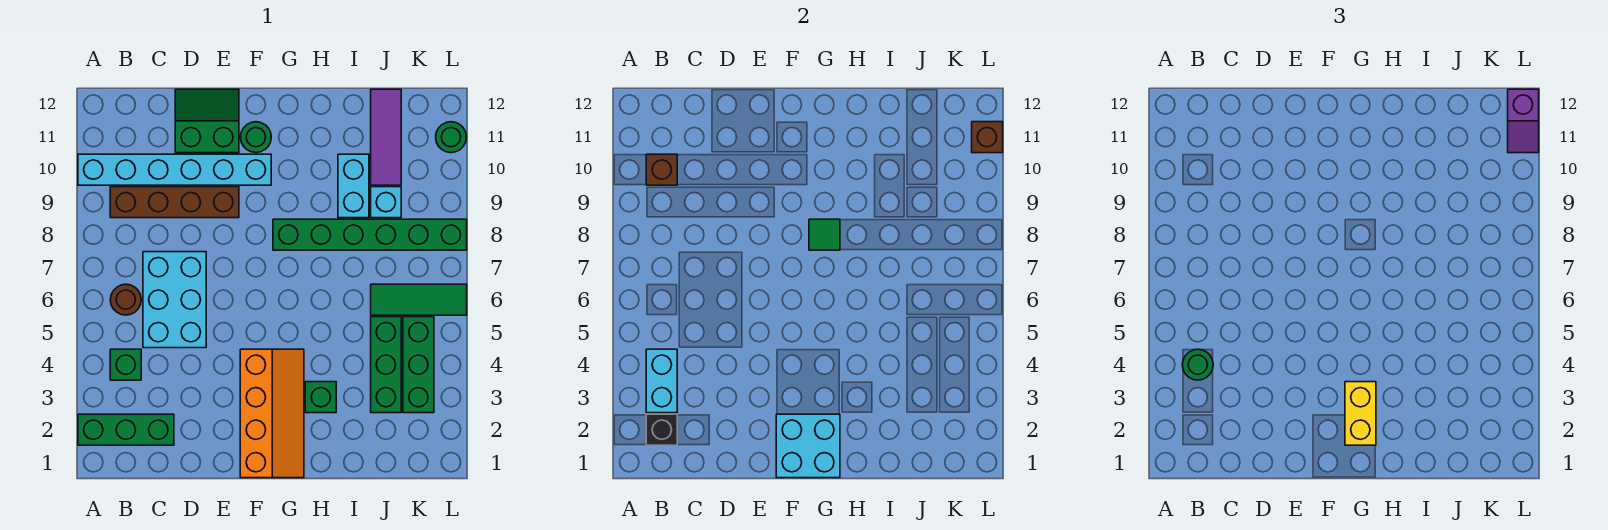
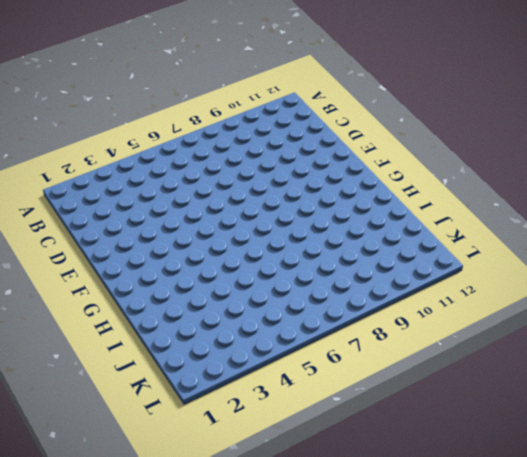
none -> green 1x3 brick [78,414,174,445]
none -> cyan 1x6 brick [78,154,271,185]
none -> green 1x1 brick [110,349,141,380]

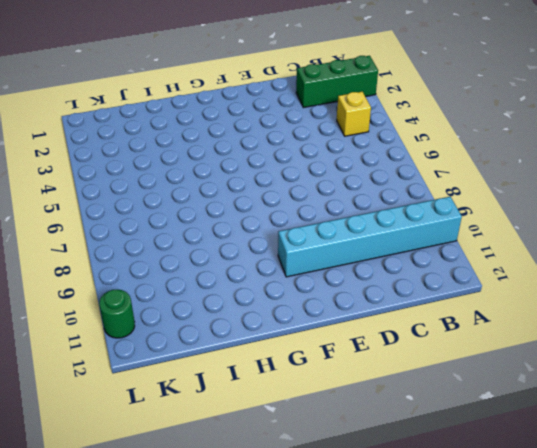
yellow 1x1 brick [337,92,371,136] -> green 1x1 brick [110,349,141,380]
none -> brown 1x1 round brick [110,284,141,315]
none -> brown 1x4 brick [110,187,239,218]
none -> cyan 2x3 brick [143,252,206,348]

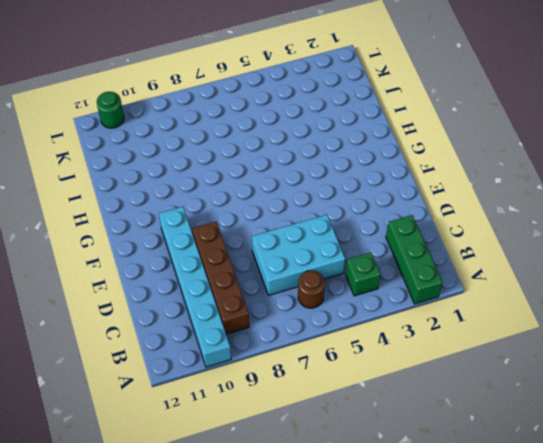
none -> green 2x2 slope [175,89,239,153]
none -> orange 2x4 slope [240,349,304,478]
none -> green 1x1 round brick [241,122,271,153]

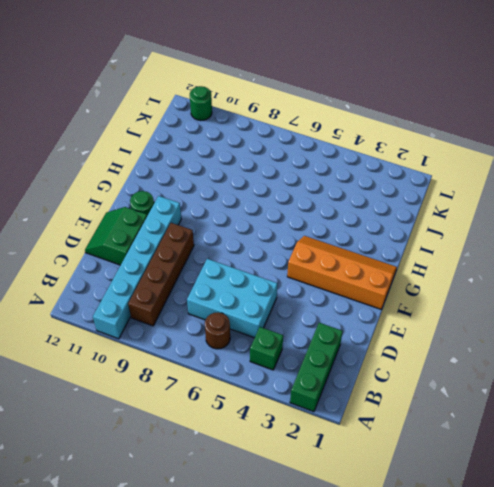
none -> green 1x6 brick [273,219,467,250]
none -> green 1x1 brick [305,382,336,413]
none -> cyan 1x2 brick [338,154,369,218]

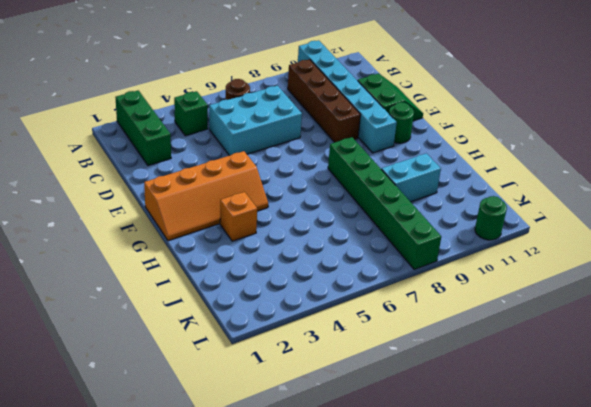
orange 1x1 brick [220,192,257,241] -> green 1x1 brick [305,382,336,413]
none -> green 1x3 brick [371,317,401,413]
none -> green 1x3 tile [371,284,467,315]
none -> cyan 1x1 brick [371,187,401,218]

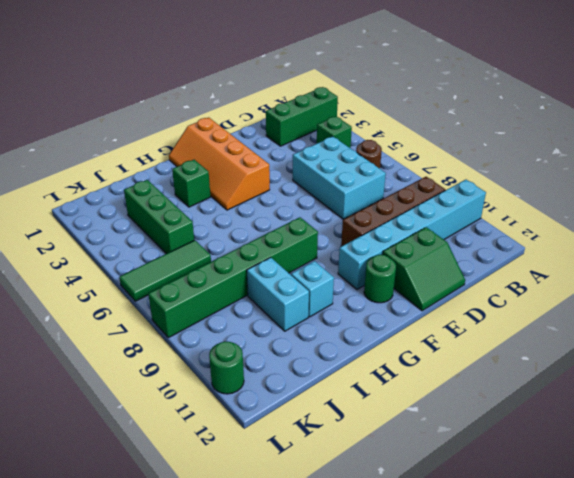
cyan 1x1 brick [291,261,334,317] -> cyan 1x1 brick moved to [371,187,401,218]
none -> purple 1x3 tile [371,89,401,185]
none -> green 1x3 brick [403,317,434,413]
none -> black 1x1 brick [646,414,677,445]

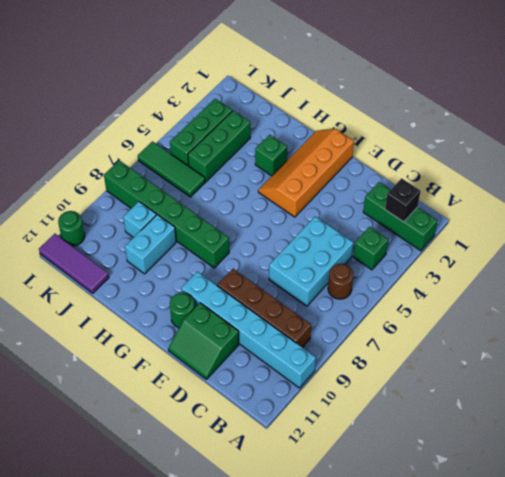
purple 1x3 tile [39,234,109,293] -> purple 1x3 tile turned to [371,89,401,185]
none -> cyan 1x2 brick [646,349,677,413]
none -> brown 1x1 brick [646,154,677,185]
none -> cyan 2x2 brick [776,414,840,478]

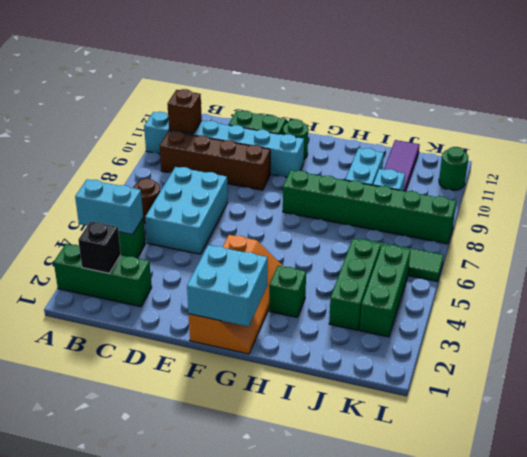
cyan 1x2 brick [75,179,143,235] -> cyan 1x2 brick turned to [646,349,677,413]
none -> green 1x1 tile [809,219,840,250]
none -> brown 1x1 brick [972,122,1003,153]
none -> green 1x1 round brick [1182,349,1213,380]

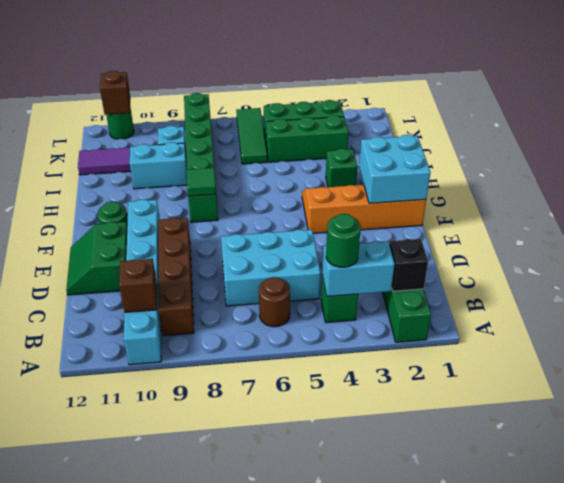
none -> yellow 1x2 brick [1345,382,1376,445]
none -> purple 1x2 slope [1508,89,1539,153]

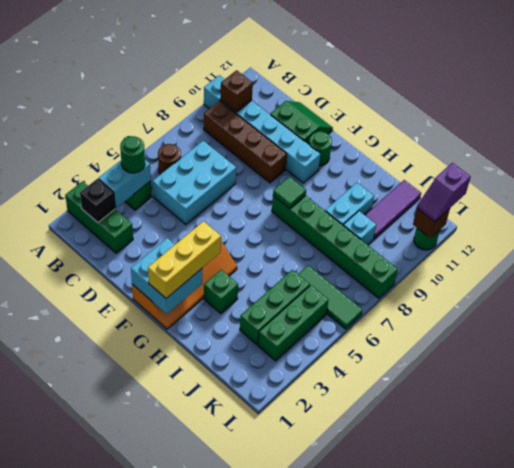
yellow 1x3 brick [148,221,221,298] -> yellow 1x2 brick [1345,382,1376,445]

